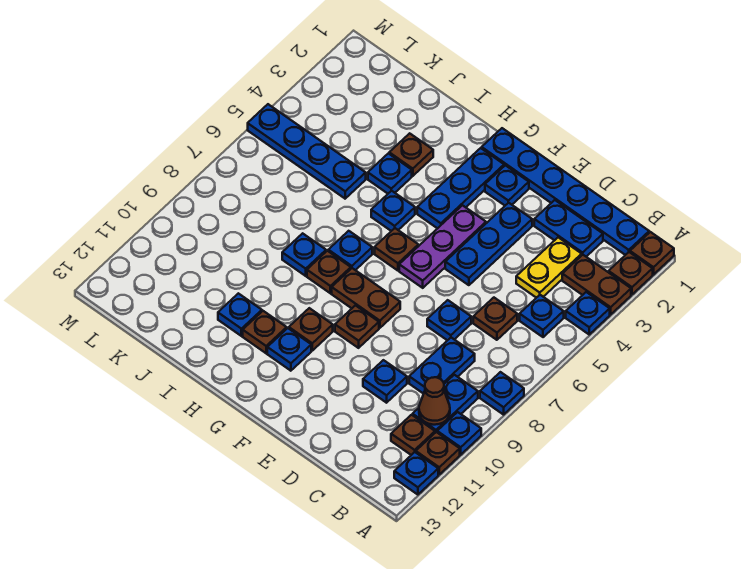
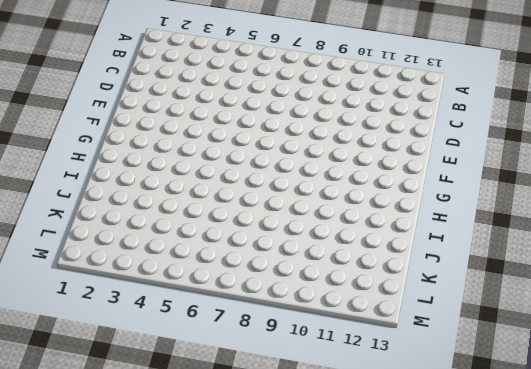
none -> brown 1x1 plate [630,232,674,275]
none -> brown 1x1 plate [609,252,653,294]
none -> brown 1x2 plate [562,255,631,314]
none -> blue 1x1 plate [566,292,610,334]

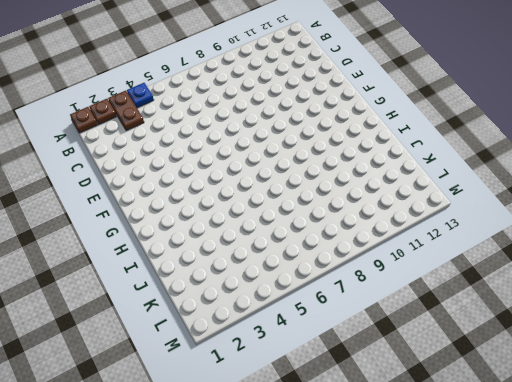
none -> blue 1x1 plate [480,372,524,415]
none -> blue 1x1 plate [437,412,481,455]
none -> brown 1x1 plate [416,432,460,474]
none -> blue 1x1 plate [394,452,438,495]

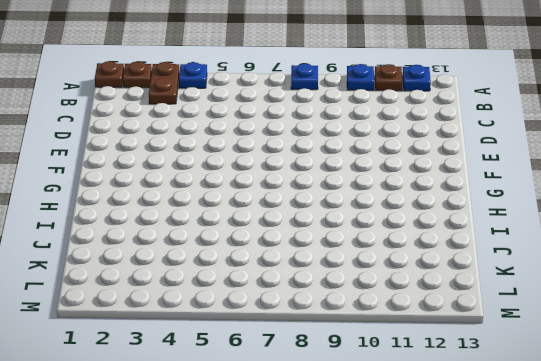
none -> blue 1x6 plate [482,128,649,255]
none -> blue 1x1 plate [520,295,564,337]
none -> blue 1x2 plate [413,375,478,433]
none -> brown 1x1 plate [391,415,435,455]

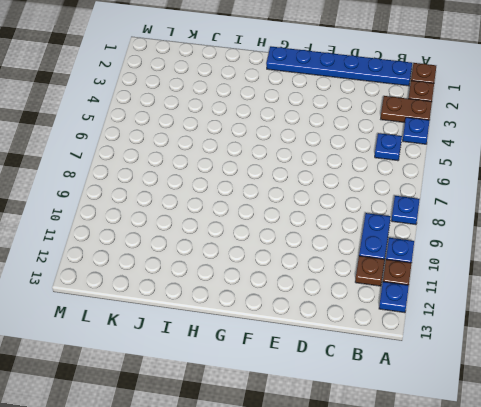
none -> blue 1x2 plate [534,200,603,257]
none -> yellow 1x2 plate [516,237,582,298]
none -> brown 1x1 plate [473,298,517,340]
none -> blue 1x2 plate [409,338,475,394]

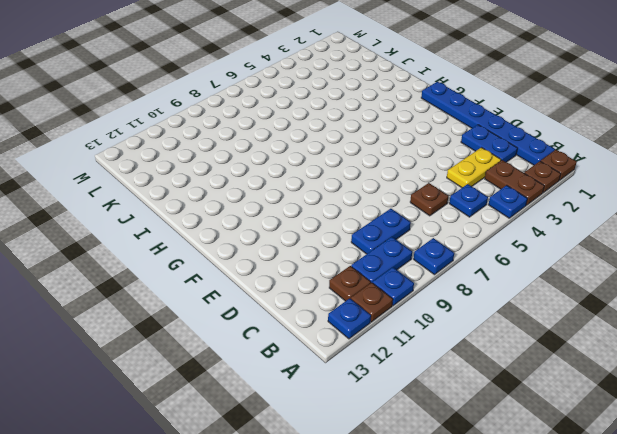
none -> blue 1x1 plate [427,300,471,340]
none -> blue 1x1 plate [363,360,407,403]
none -> blue 1x3 plate [445,203,532,285]
none -> blue 1x1 plate [485,165,529,205]

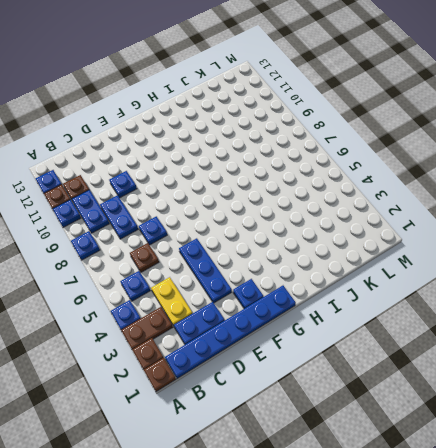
none -> purple 1x3 plate [399,205,486,288]
none -> brown 1x2 plate [332,268,400,328]
none -> brown 1x1 plate [335,305,379,348]
none -> blue 1x3 plate [417,148,504,229]

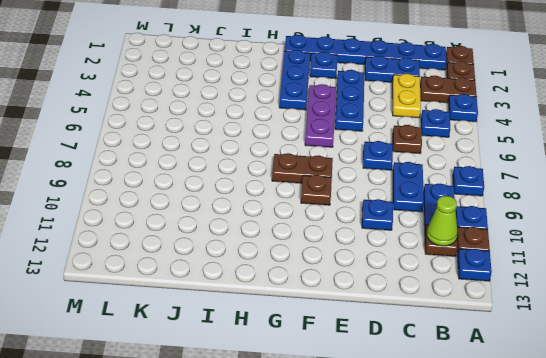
lime 1x1 cone [427,196,458,246] -> none
none -> brown 1x1 plate [375,228,418,271]
none -> brown 1x1 plate [289,308,333,351]
none -> blue 1x1 plate [267,328,311,371]
none -> blue 1x1 plate [371,191,415,231]

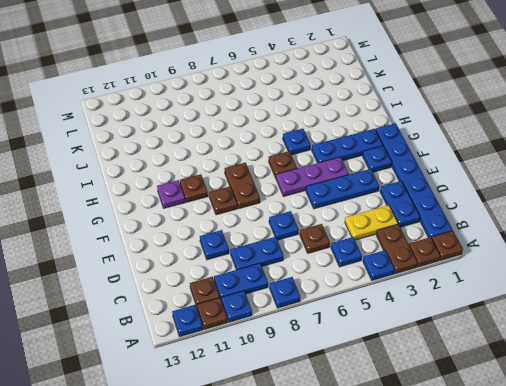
purple 1x1 plate [157,180,185,208] -> blue 1x1 plate [267,328,311,371]
none -> blue 1x1 plate [328,231,372,270]
none -> brown 1x1 plate [307,251,351,293]
none -> brown 1x1 plate [243,311,287,353]
none -> brown 1x1 plate [389,133,433,176]

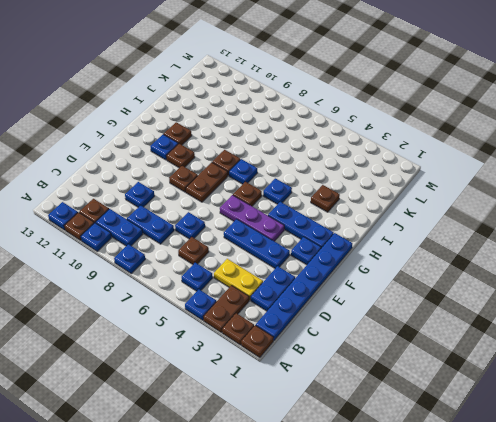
none -> blue 1x1 plate [368,153,412,193]
none -> blue 1x1 plate [282,233,326,276]
none -> blue 1x1 plate [218,293,262,336]
none -> blue 1x4 plate [248,104,366,199]

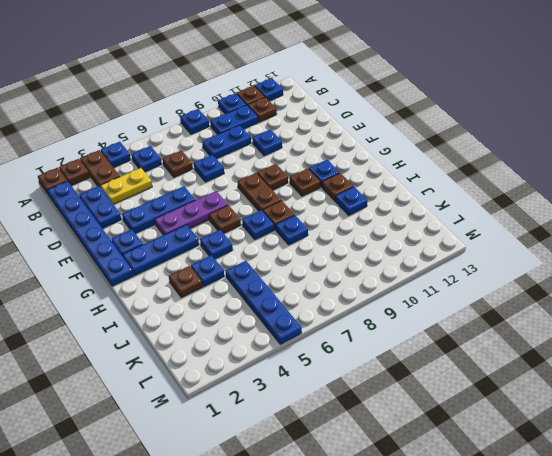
none -> brown 1x1 cone [419,377,450,425]

